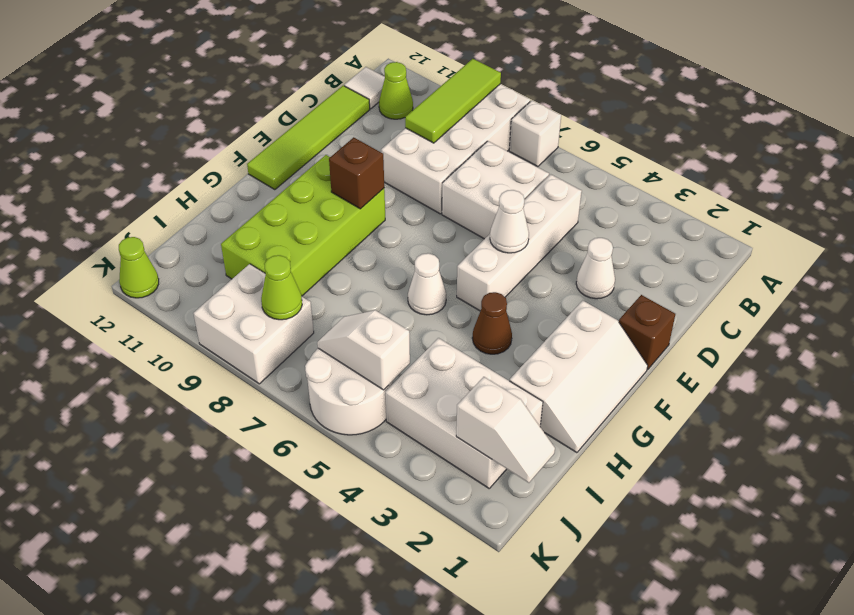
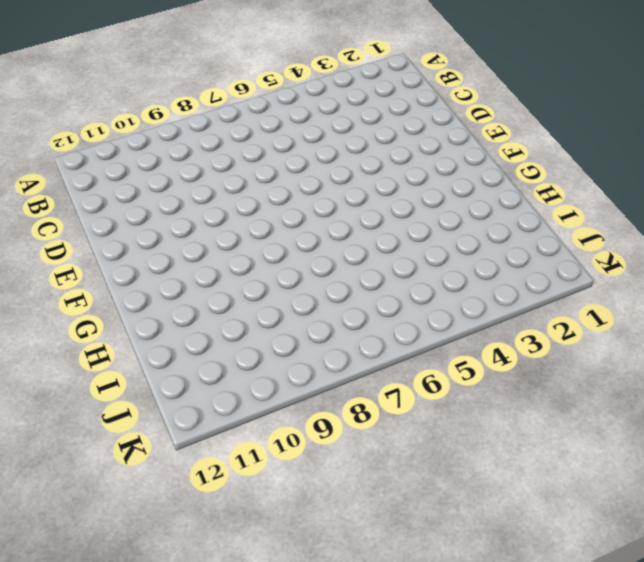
none -> white 1x1 brick [509,100,561,167]
none -> white 2x4 brick [381,84,531,214]
none -> lime 1x1 cone [379,62,413,119]

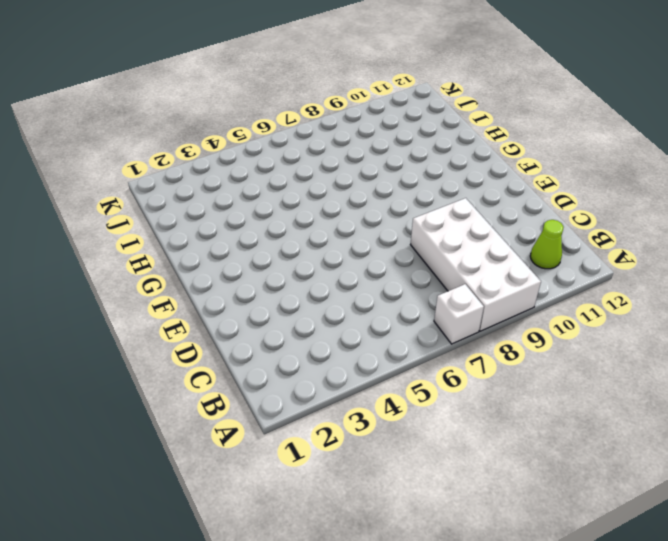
none -> white 1x1 tile [344,67,385,109]
none -> white 1x4 brick [457,174,582,311]
none -> white 2x2 brick [442,141,549,239]

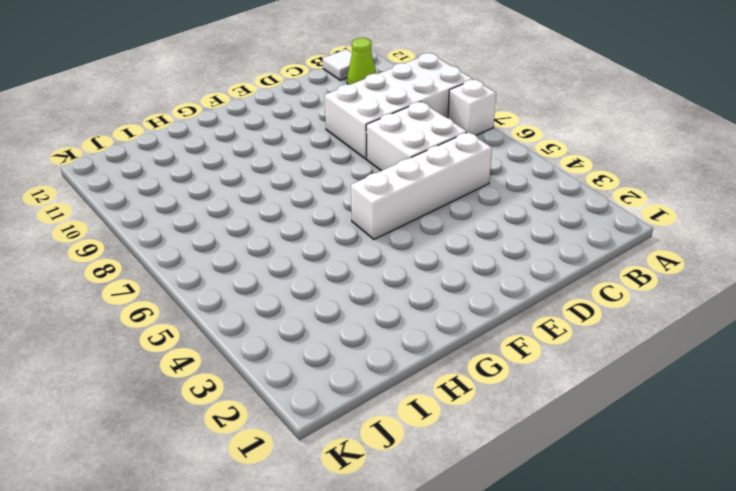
none -> lime 1x4 tile [247,86,370,190]
none -> white 1x1 cone [576,238,615,299]
none -> brown 1x1 brick [619,295,675,370]

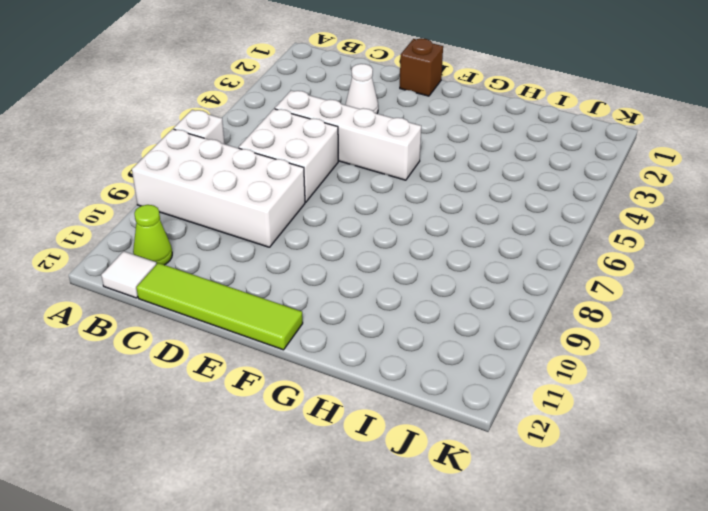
none -> white 2x3 slope [510,301,648,453]
none -> lime 2x4 brick [221,155,385,296]
none -> brown 1x1 cone [472,292,512,354]

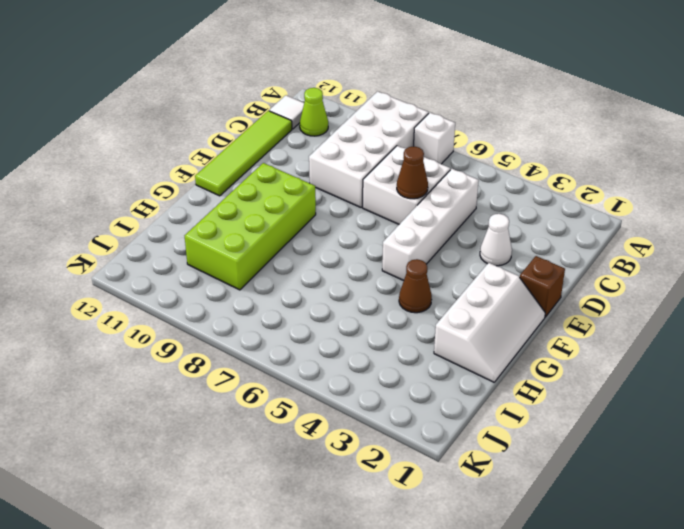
brown 1x1 cone [397,147,428,199] -> none
none -> white 1x1 cone [408,253,446,315]
none -> white 2x3 brick [385,338,543,488]
none -> white 2x2 round brick [305,348,393,435]

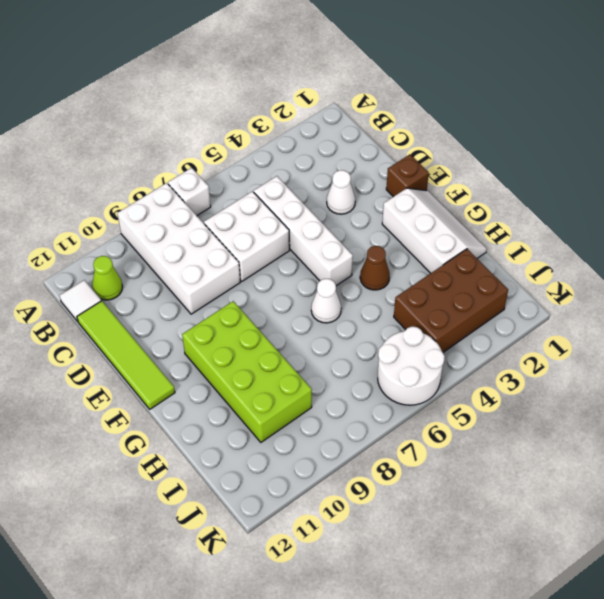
brown 2x3 brick [394,249,508,352] -> white 2x3 brick [385,338,543,488]
none -> white 2x2 brick [193,264,314,384]
none -> lime 1x1 cone [119,237,159,298]
none -> lime 1x3 tile [405,59,501,143]

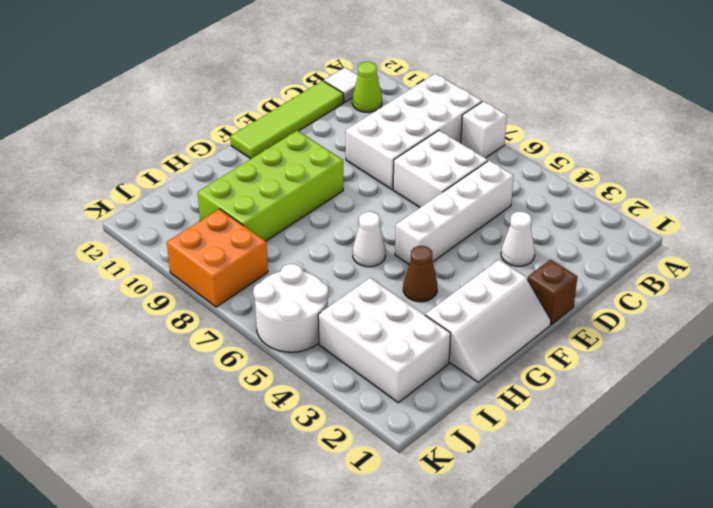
orange 2x2 brick [167,209,268,307] -> white 2x2 brick [193,264,314,384]
none -> lime 1x1 cone [119,237,159,298]
none -> lime 1x3 tile [405,59,501,143]
none -> white 1x1 cone [490,190,529,253]

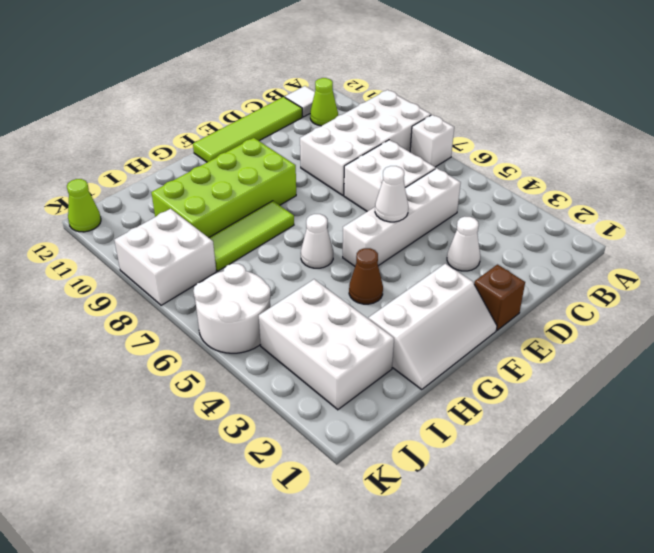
lime 1x3 tile [209,201,294,271] -> lime 1x3 tile moved to [405,59,501,143]
none -> brown 1x1 brick [329,137,384,209]
none -> white 1x2 slope [456,377,555,483]
none -> white 1x2 slope [317,310,410,390]

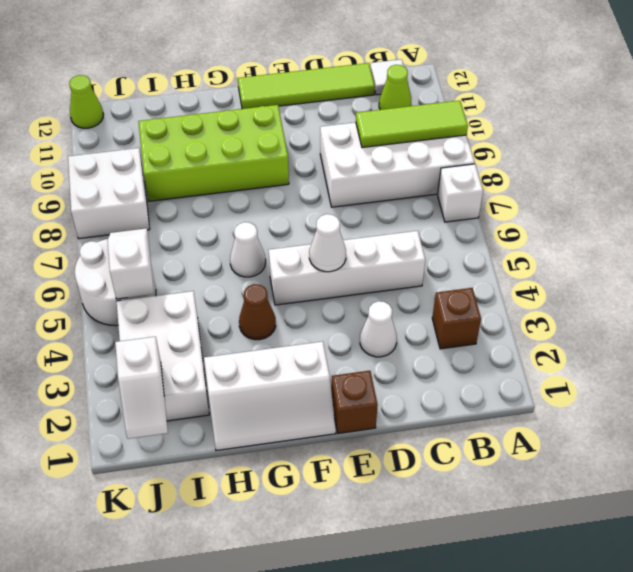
brown 1x1 brick [432,288,481,349] -> brown 1x1 brick moved to [329,137,384,209]
none -> white 2x2 brick [442,141,549,239]
none -> lime 1x1 cone [261,255,302,320]

